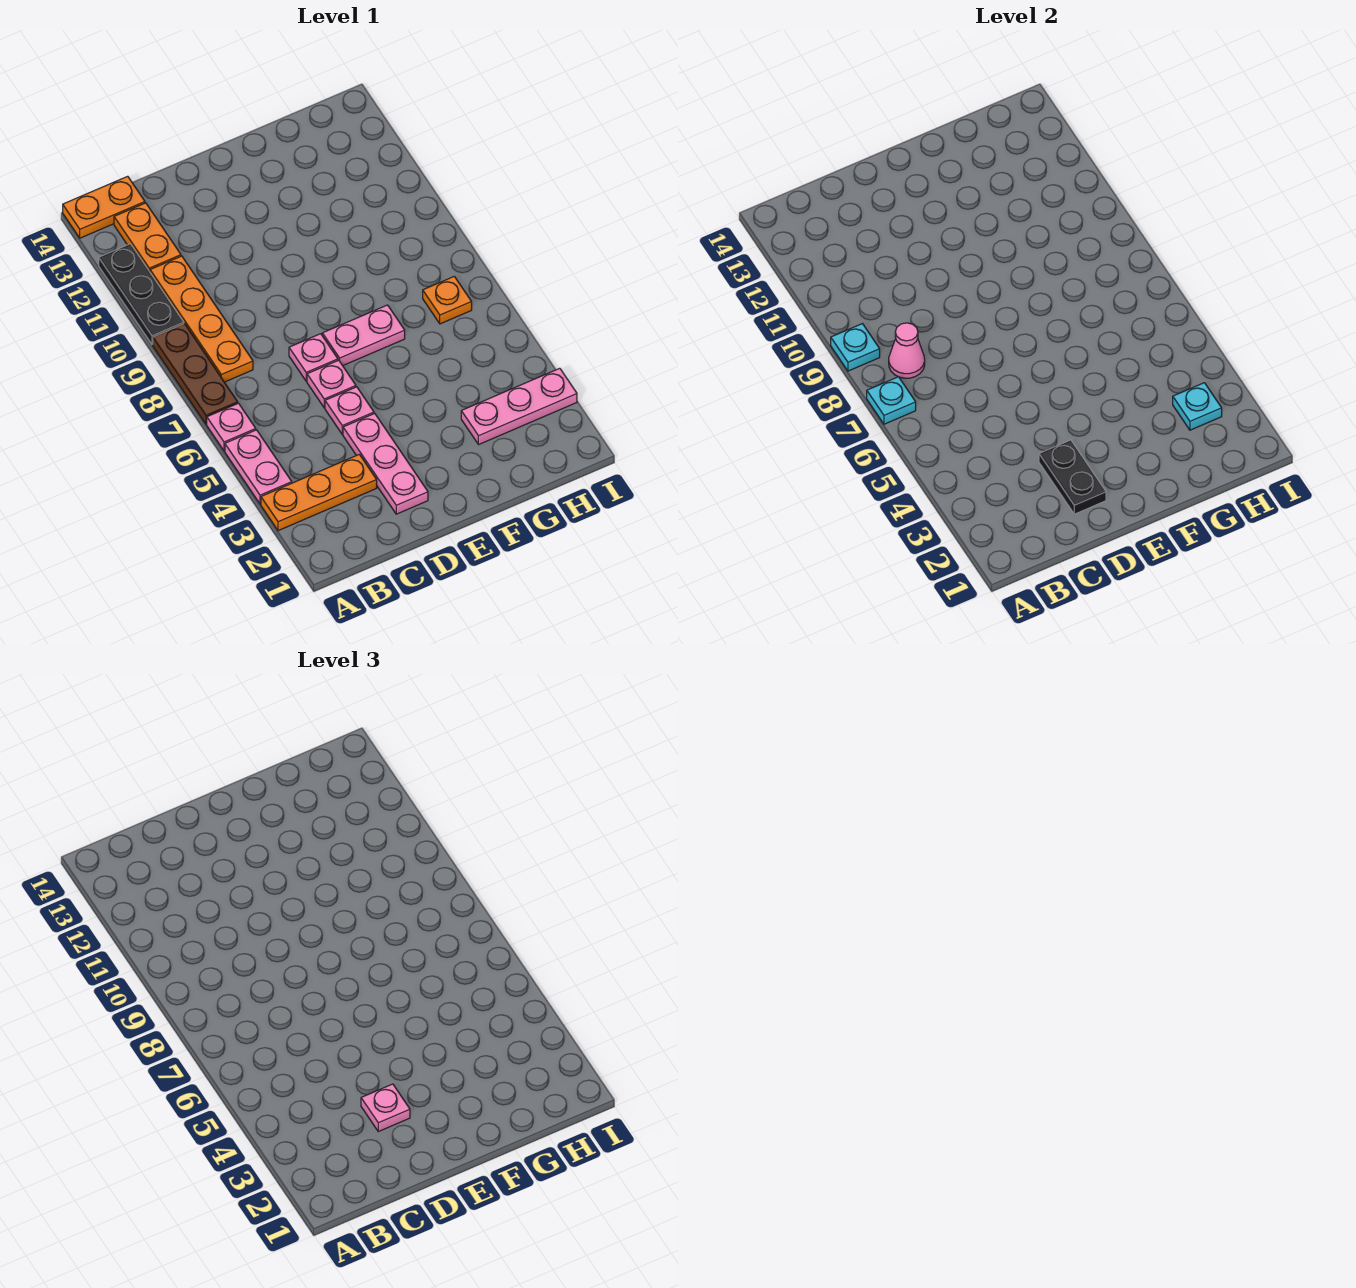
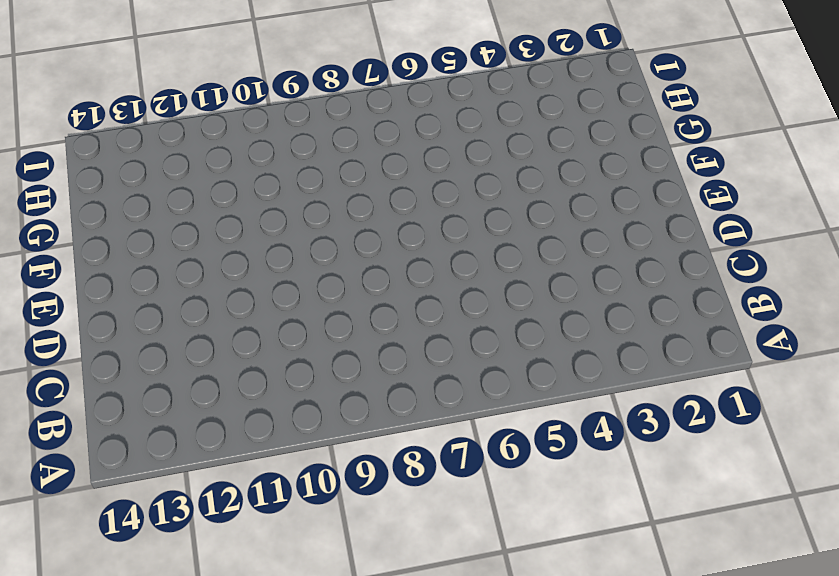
none -> orange 1x3 plate [261,454,377,531]
none -> pink 1x2 plate [225,430,292,504]
none -> pink 1x1 plate [207,403,256,451]

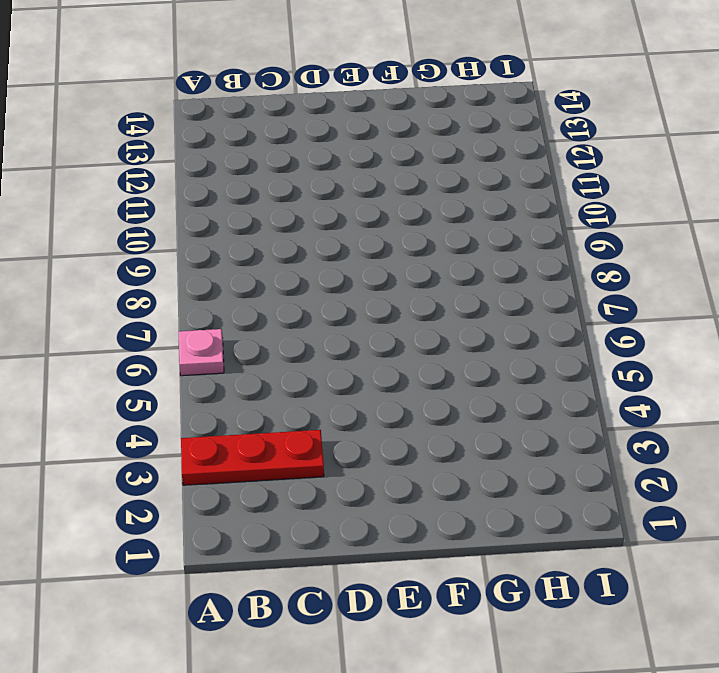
red 1x3 plate [181,430,324,485] -> orange 1x3 plate [261,454,377,531]
none -> pink 1x2 plate [225,430,292,504]
none -> brown 1x3 plate [153,324,238,424]
none -> black 1x3 plate [99,244,184,344]

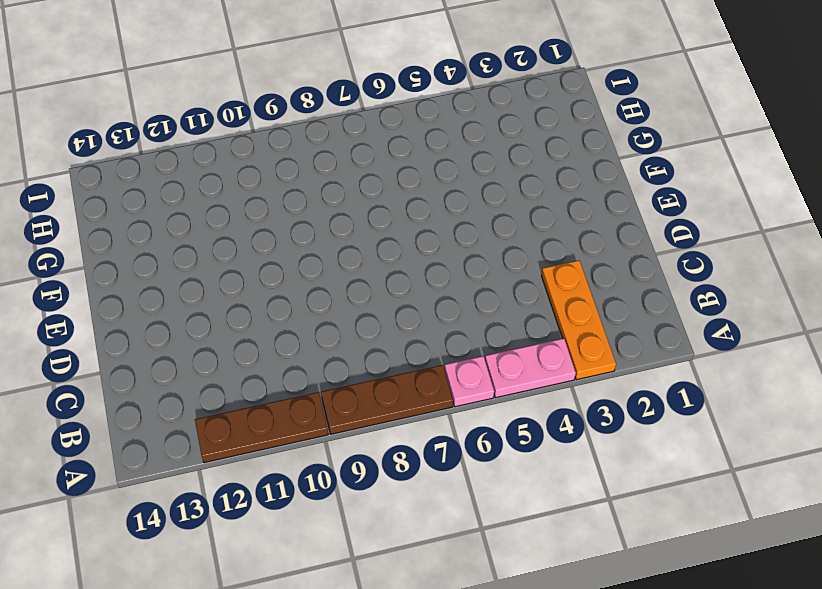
brown 1x3 plate [195,392,328,463] -> black 1x3 plate [99,244,184,344]
none -> orange 1x2 plate [63,176,145,238]
none -> orange 1x4 plate [150,256,253,382]
none -> orange 1x2 plate [114,203,181,272]

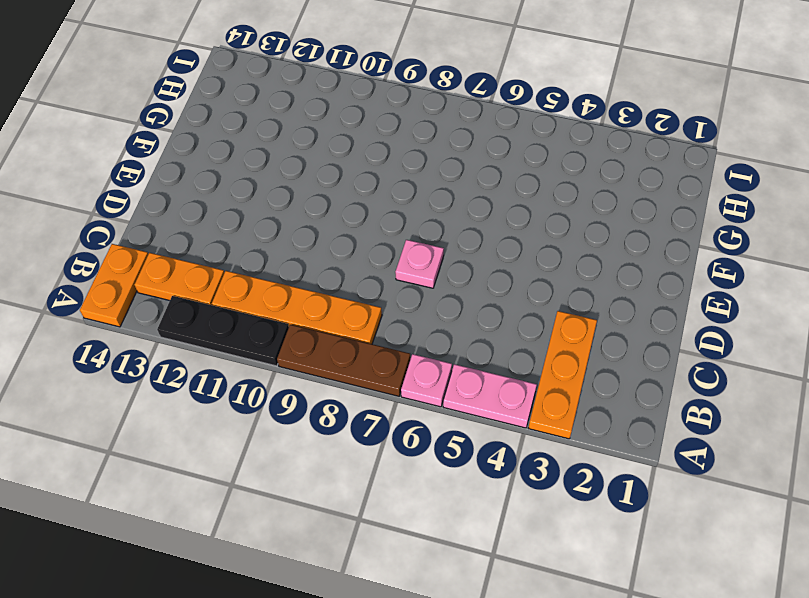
none -> pink 1x3 plate [343,413,428,514]
none -> pink 1x1 plate [325,387,374,434]
none -> pink 1x1 plate [307,360,356,408]

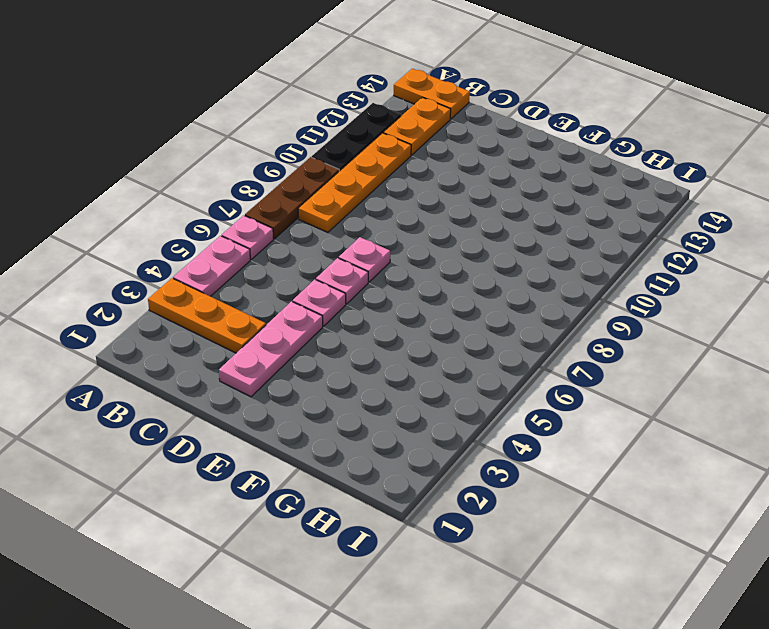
none -> pink 1x2 plate [322,305,405,366]
none -> pink 1x3 plate [461,368,577,445]
none -> orange 1x1 plate [423,276,472,324]

